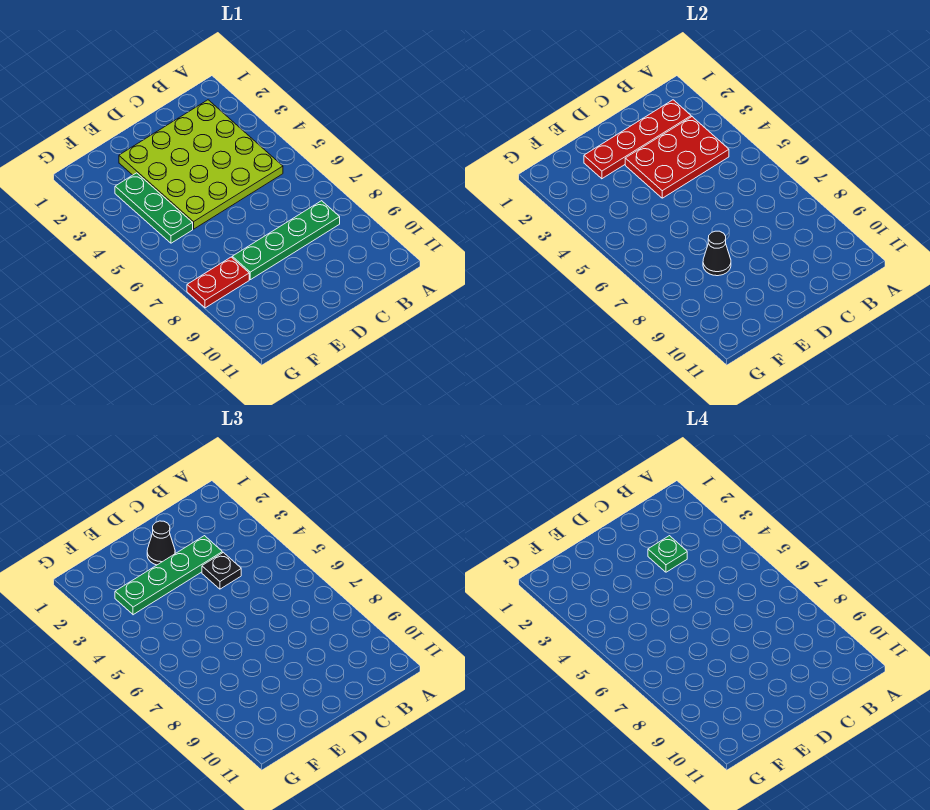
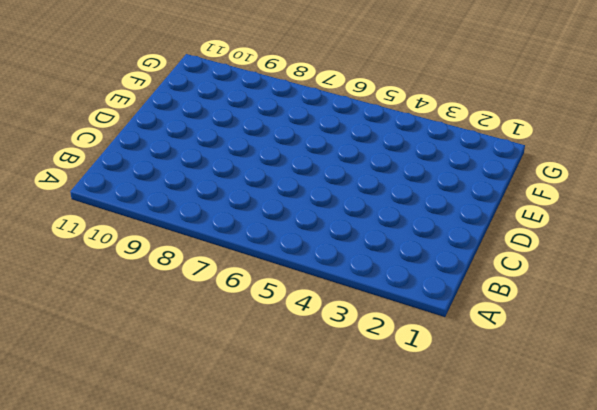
none -> lime 4x4 plate [119,100,283,229]
none -> green 1x4 plate [232,201,340,280]

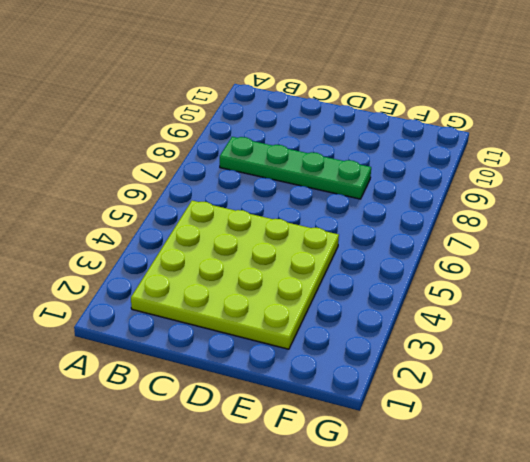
none -> green 1x3 plate [115,173,193,243]
none -> red 1x2 plate [187,257,249,308]

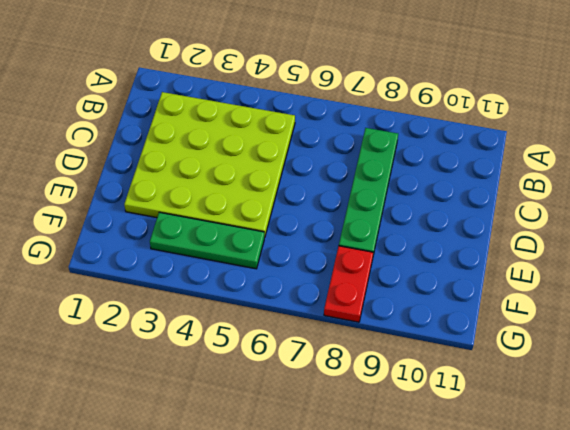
none -> red 1x4 plate [584,100,691,179]
none -> red 2x3 plate [625,117,729,198]

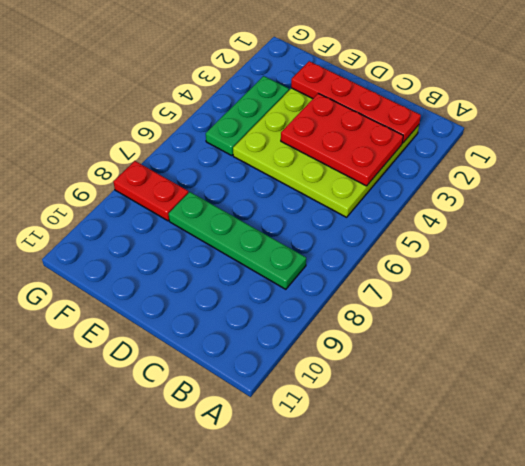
none -> black 1x1 cone [703,231,731,276]
none -> green 1x4 plate [115,536,222,615]

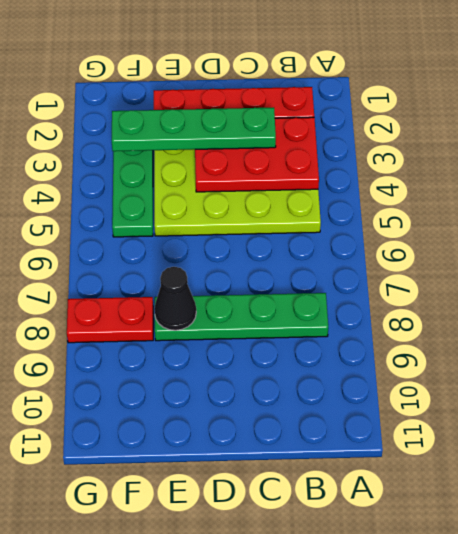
none -> black 1x1 plate [202,552,241,589]
none -> black 1x1 cone [147,521,175,565]

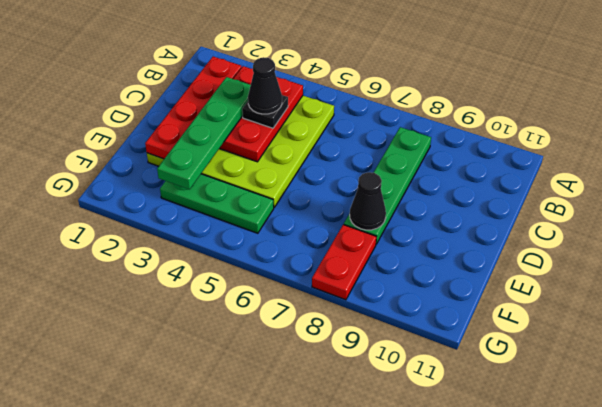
black 1x1 cone [248,57,282,114] -> black 1x1 cone moved to [147,521,175,565]
none -> green 1x1 plate [648,536,687,572]

